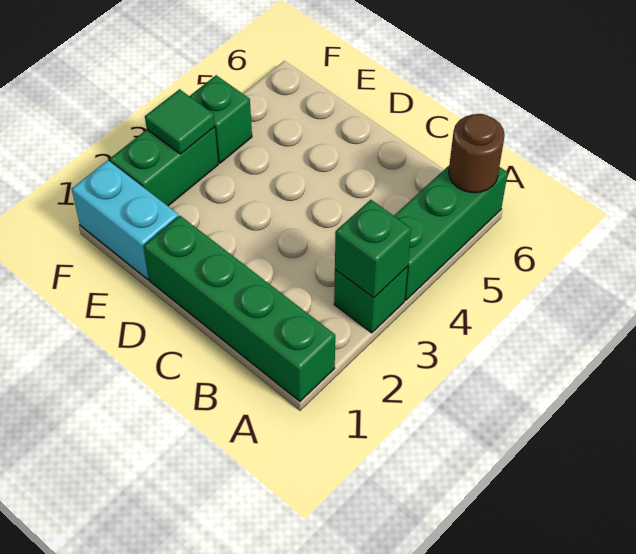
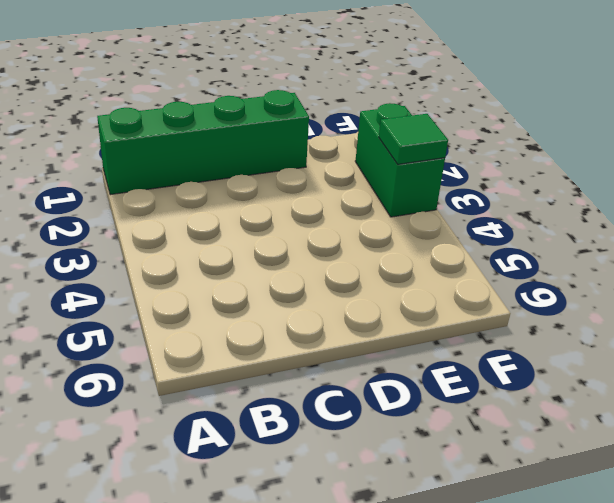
none -> green 1x1 brick [334,267,408,333]
none -> green 1x3 brick [394,166,508,300]

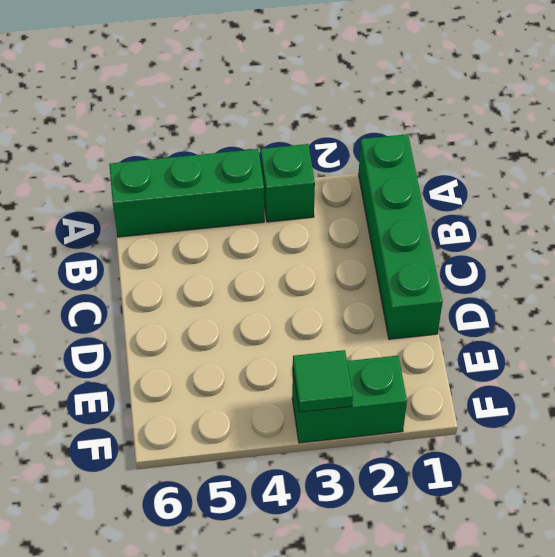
none -> cyan 1x2 brick [72,160,179,280]
none -> green 1x1 brick [190,75,252,163]

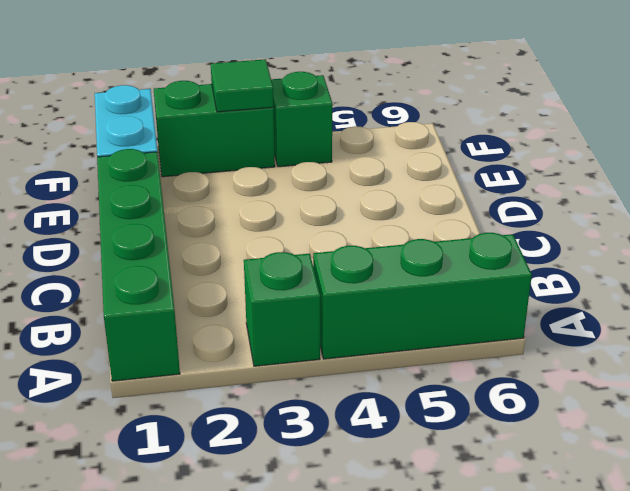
none -> green 1x1 brick [335,200,411,298]
none -> brown 1x1 round brick [449,114,505,193]

